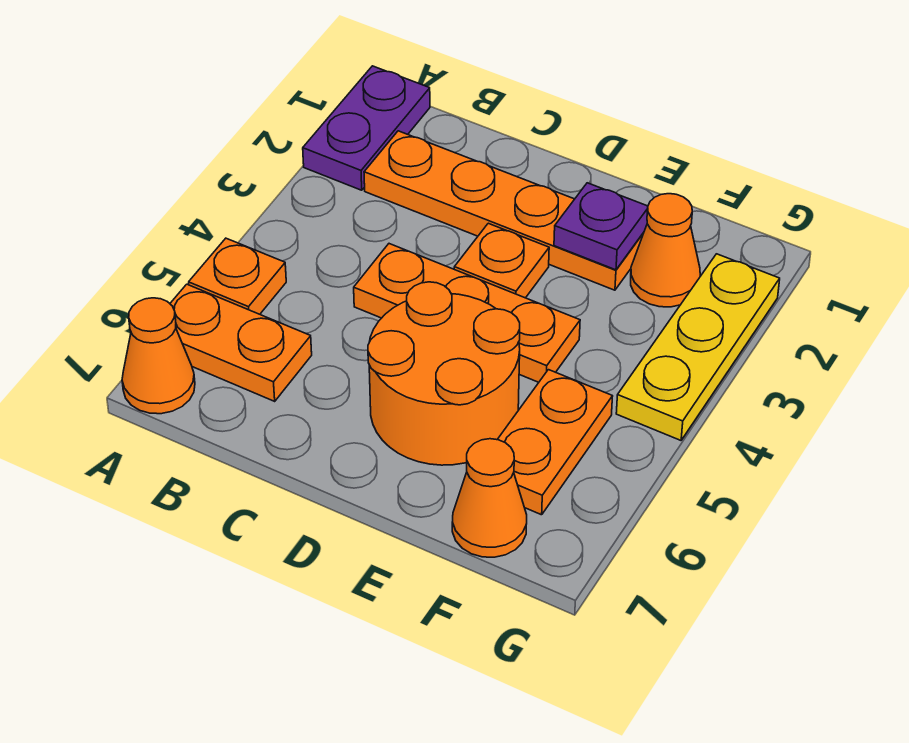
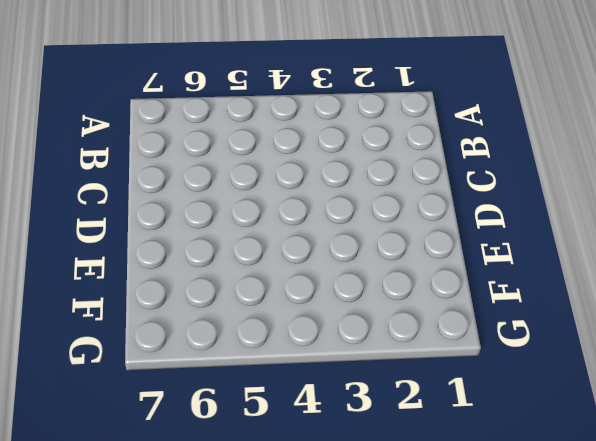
none -> purple 1x2 plate [303,66,430,190]
none -> orange 1x1 plate [189,238,286,314]
none -> orange 1x2 plate [170,284,312,401]

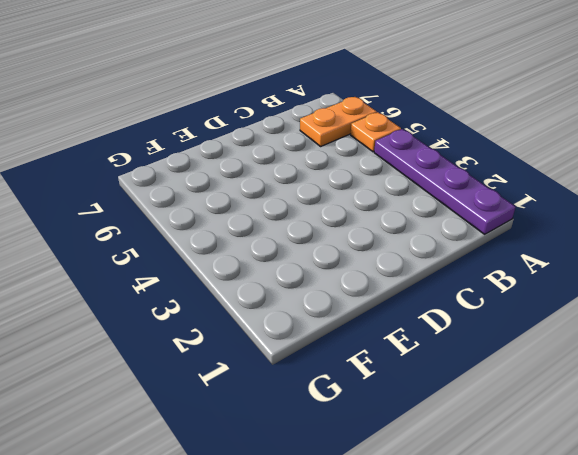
purple 1x4 plate [374,129,516,234] -> purple 1x2 plate [303,66,430,190]
none -> orange 1x1 cone [122,298,195,414]
none -> orange 1x4 plate [364,131,644,290]
none -> orange 1x3 plate [354,244,580,382]

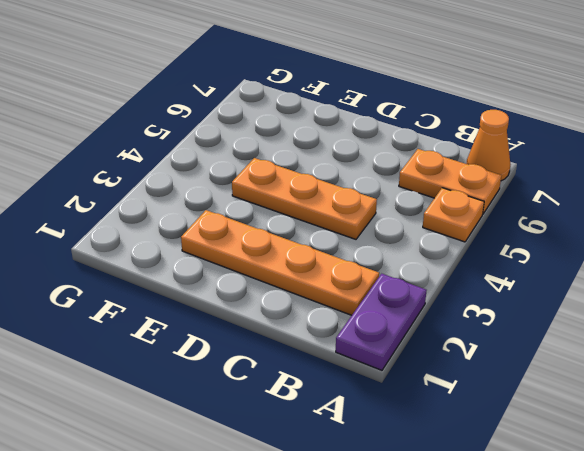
none -> orange 1x1 plate [454,223,549,298]
none -> orange 2x2 round brick [368,282,520,465]
none -> orange 1x1 cone [631,194,700,307]

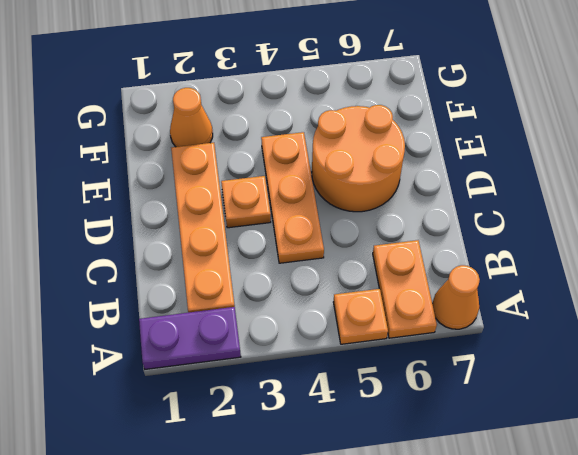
none -> orange 1x2 plate [497,370,613,515]
none -> orange 1x1 cone [452,439,527,557]
none -> yellow 1x3 plate [616,254,780,440]

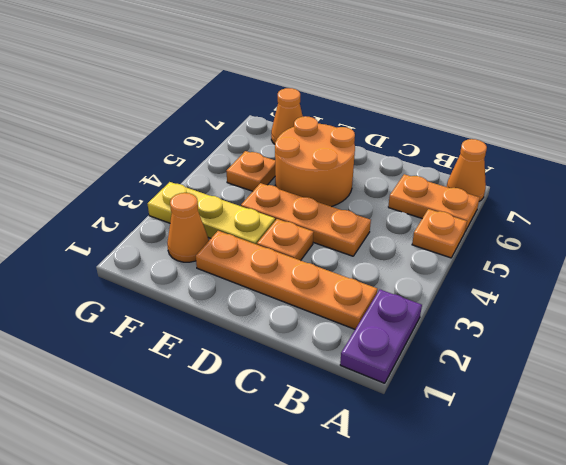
yellow 1x3 plate [148,182,275,245] -> yellow 1x3 plate turned to [616,254,780,440]
orange 1x1 plate [227,151,275,191] -> orange 1x2 plate [497,370,613,515]
none -> purple 1x1 plate [554,183,648,270]

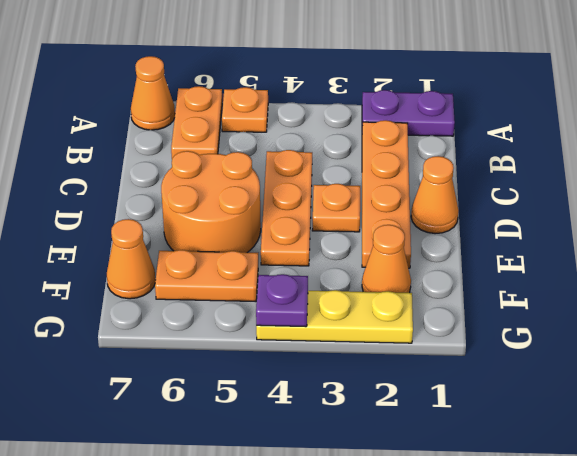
orange 1x1 cone [411,156,459,234] -> none
purple 1x1 plate [256,274,308,327] -> purple 1x1 plate moved to [554,183,648,270]

